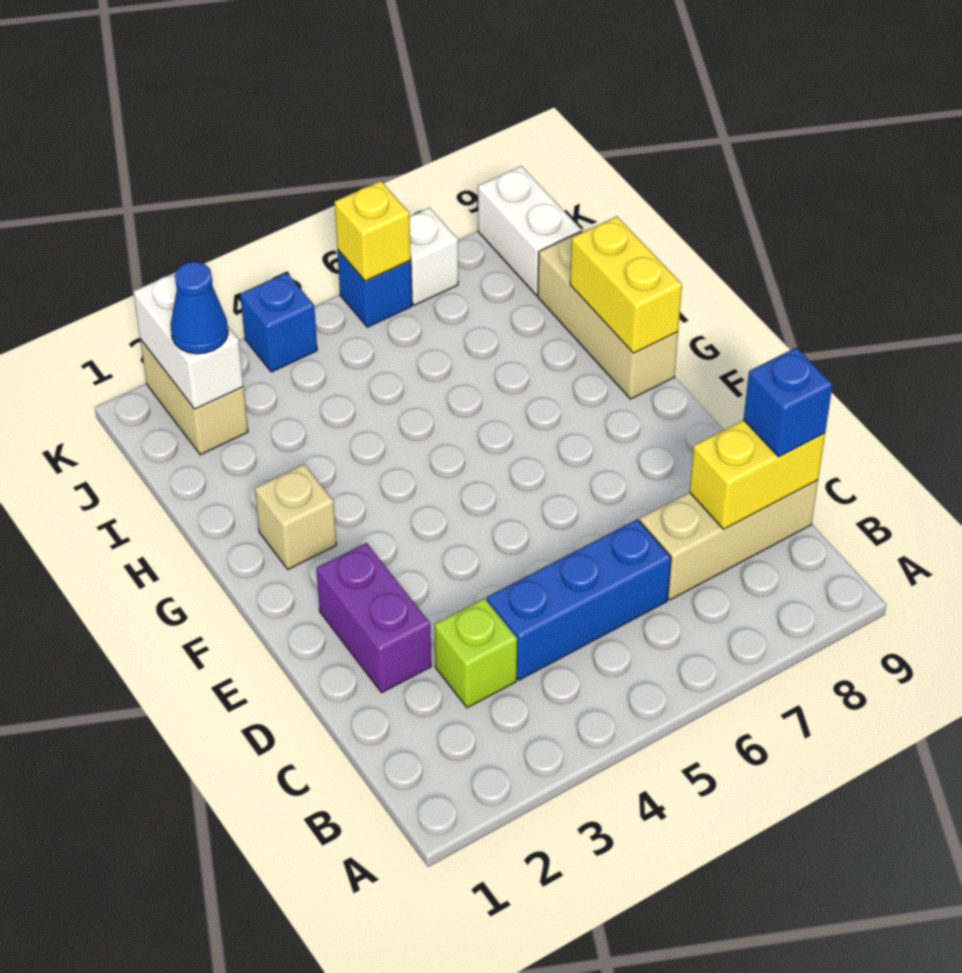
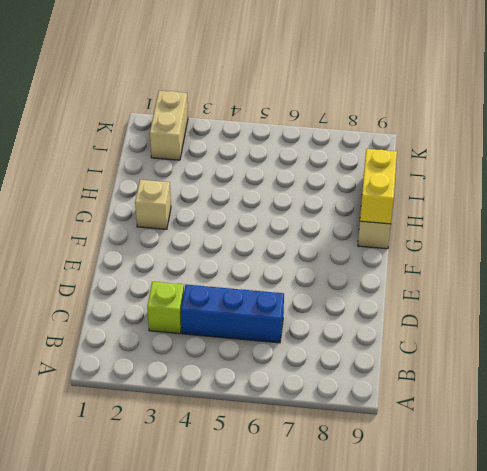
none -> tan 1x3 brick [640,480,818,600]
none -> purple 1x2 brick [316,543,431,692]
none -> white 1x2 brick [478,166,581,295]

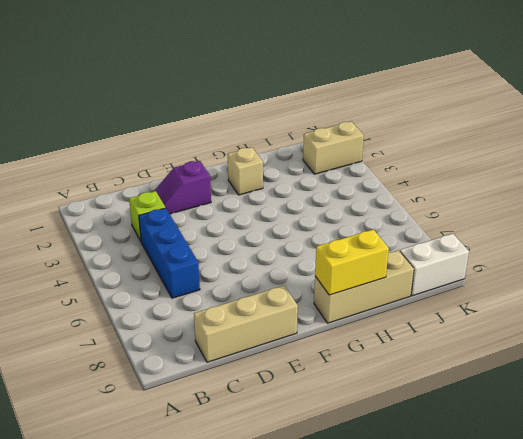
tan 1x3 brick [194,286,298,362] -> tan 1x3 brick turned to [640,480,818,600]
purple 1x2 slope [153,161,211,214] -> purple 1x2 brick [316,543,431,692]
none -> blue 1x1 brick [240,272,317,372]
none -> blue 1x1 brick [337,250,412,327]
none -> white 1x1 brick [409,208,458,305]

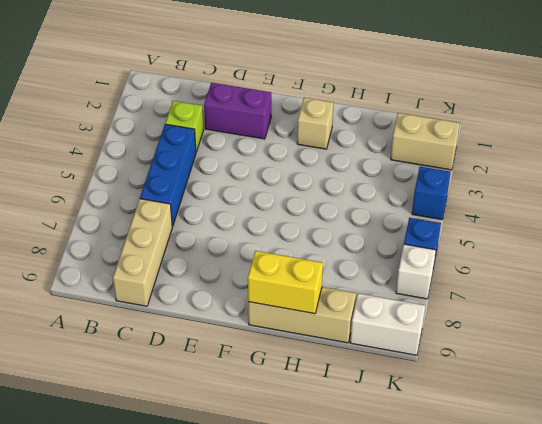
none -> yellow 1x2 brick [689,420,825,529]
none -> white 1x2 brick [133,272,243,409]
none -> yellow 1x1 brick [335,181,411,281]

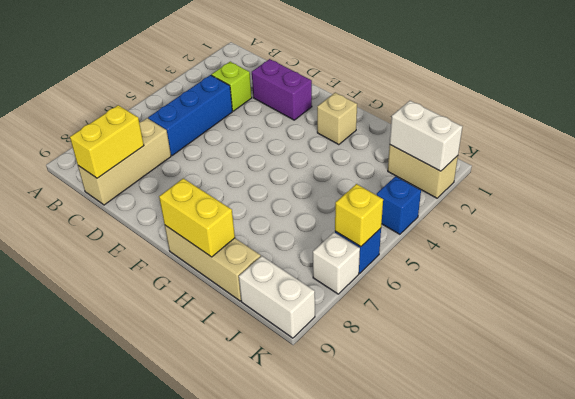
none -> blue 1x1 brick [744,347,832,457]
none -> blue 1x1 cone [171,262,228,354]

